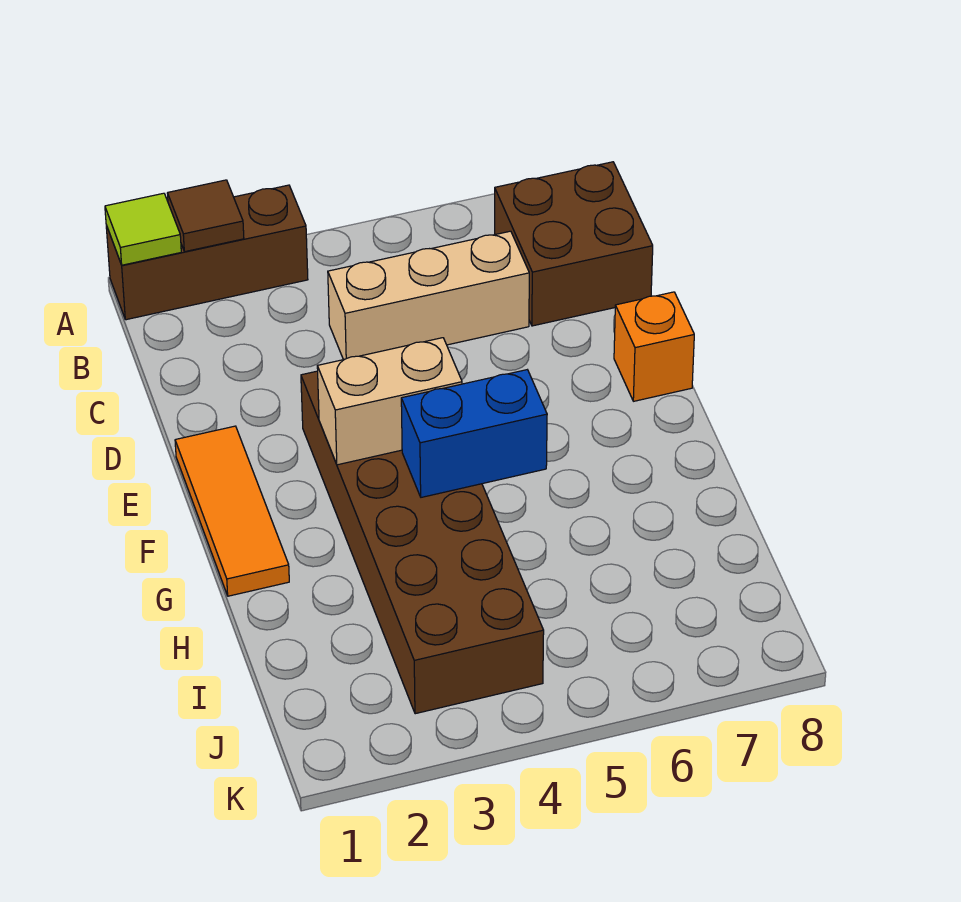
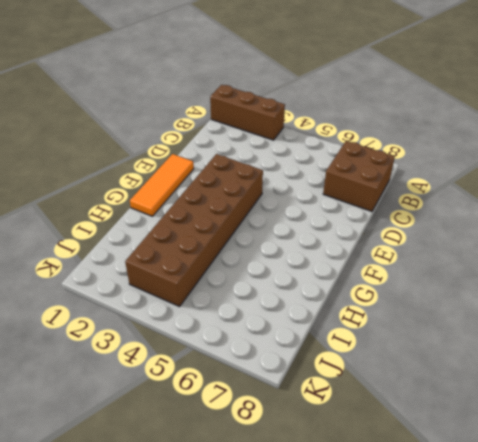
none -> tan 1x3 brick [328,231,529,360]
none -> orange 1x1 brick [614,292,694,401]

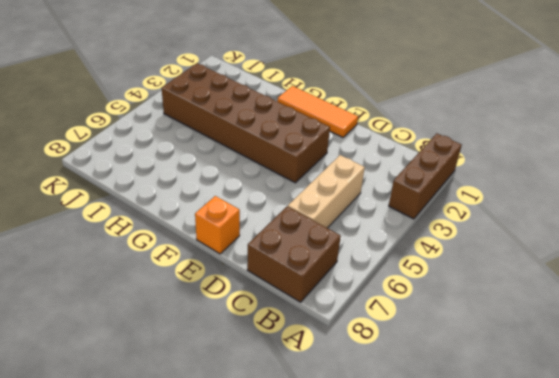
none -> lime 1x1 tile [105,193,181,265]
none -> brown 1x1 tile [167,180,244,252]

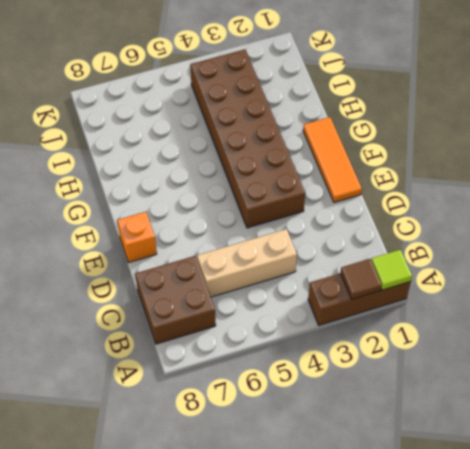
none -> tan 1x2 brick [317,338,462,465]
none -> blue 1x2 brick [401,370,547,497]

